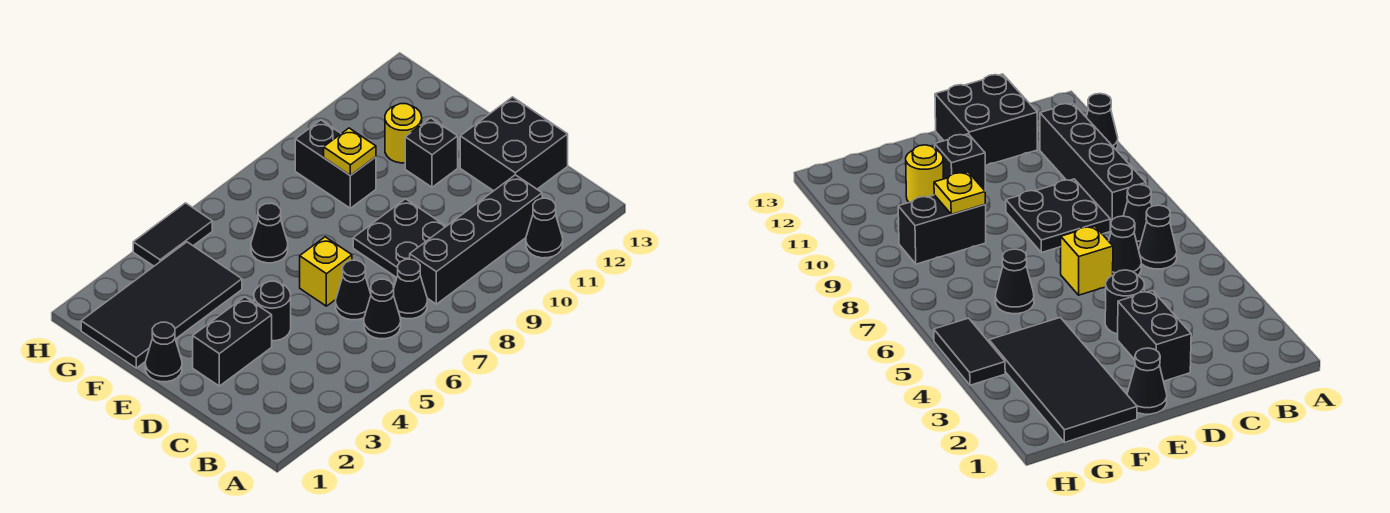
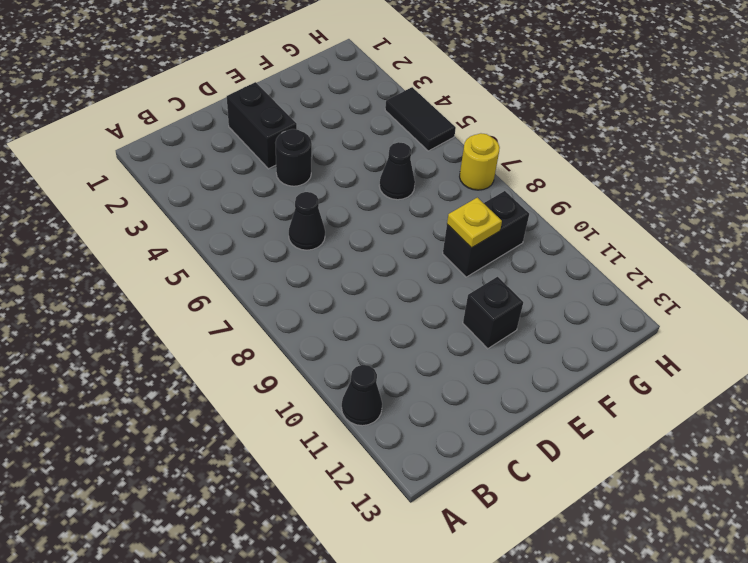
yellow 1x1 round brick [460,133,500,190] -> yellow 1x1 round brick moved to [385,104,422,163]
none -> black 1x1 cone [364,279,401,339]
none -> black 1x1 cone [394,259,427,319]
none -> black 1x4 brick [410,175,542,304]

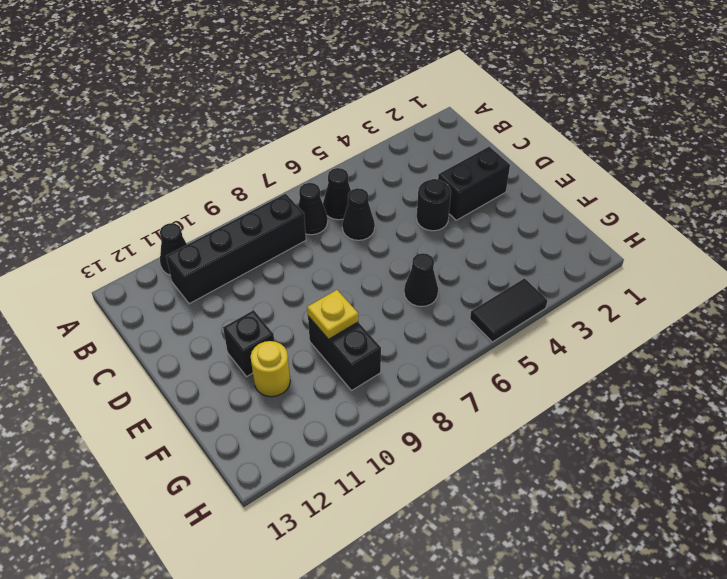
none -> black 2x2 plate [353,199,446,278]
none -> black 2x2 brick [460,97,568,191]
none -> yellow 1x1 brick [300,237,352,306]

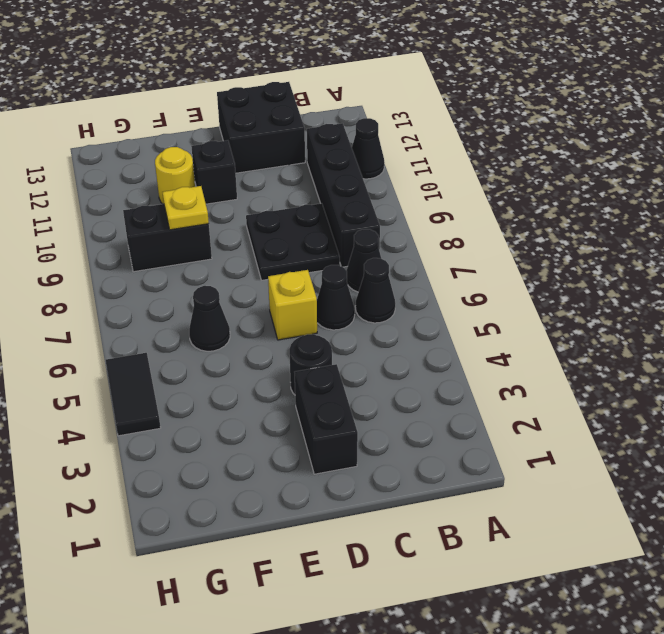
none -> black 1x1 cone [145,322,182,382]
none -> black 2x4 tile [81,242,242,368]

